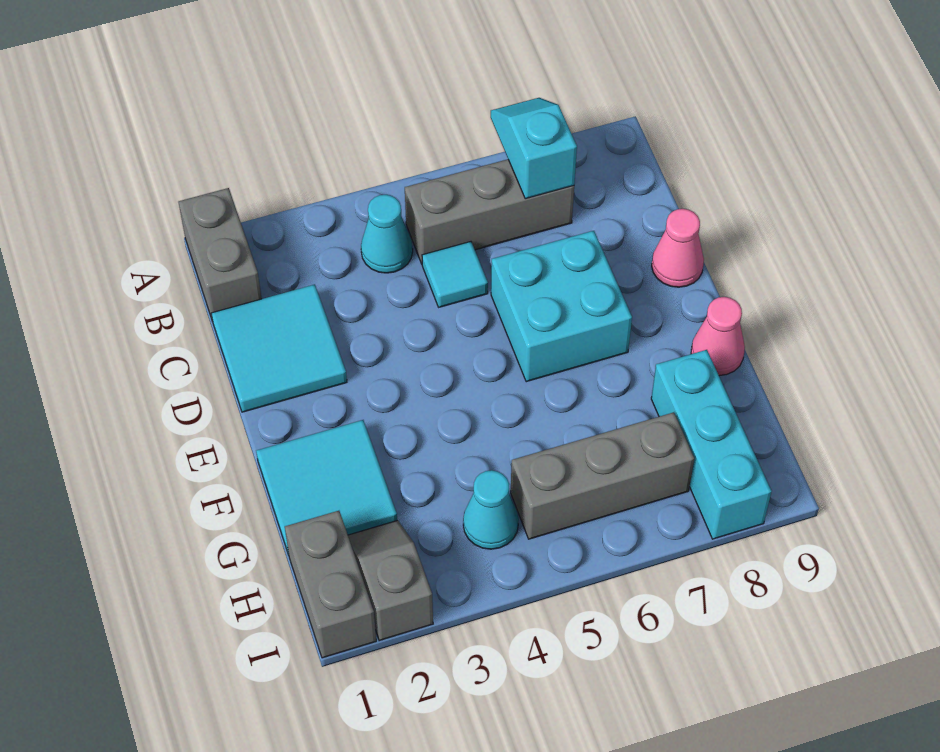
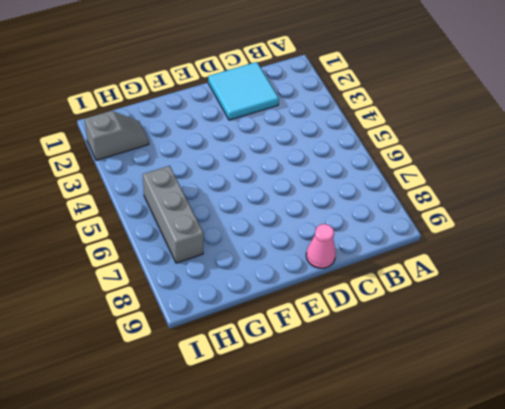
none -> grey 1x2 brick [179,188,262,322]
none -> cyan 1x1 cone [361,195,413,273]
none -> grey 1x3 brick [405,159,574,264]

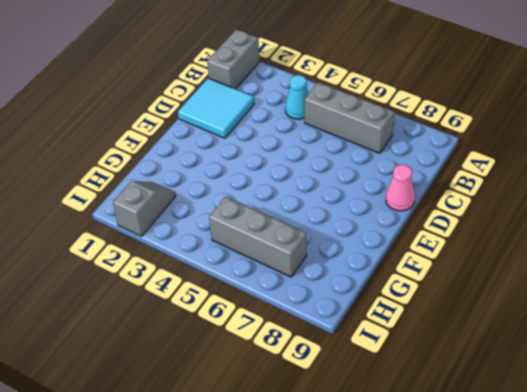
none -> cyan 1x1 tile [422,242,488,307]
none -> cyan 2x2 brick [491,231,632,382]
none -> cyan 2x2 tile [256,420,397,555]

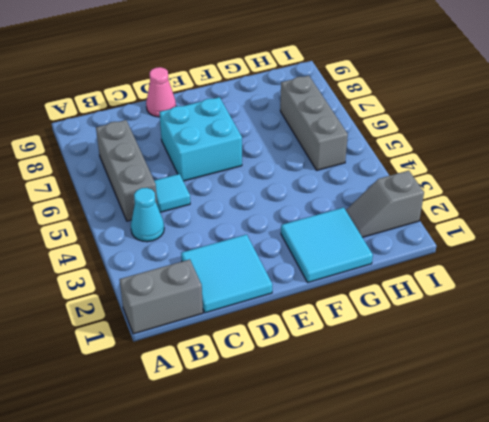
none -> pink 1x1 cone [691,297,745,376]
none -> cyan 1x3 brick [651,350,772,539]
none -> grey 1x2 brick [285,511,376,658]

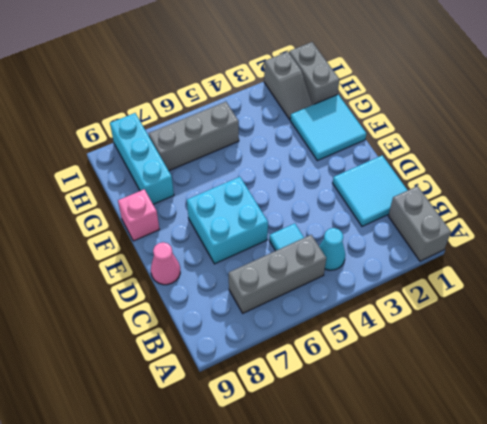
pink 1x1 brick [118,189,159,241] -> pink 1x1 cone [691,297,745,376]
none -> cyan 1x1 cone [463,470,519,549]
none -> cyan 1x2 slope [491,98,577,199]

